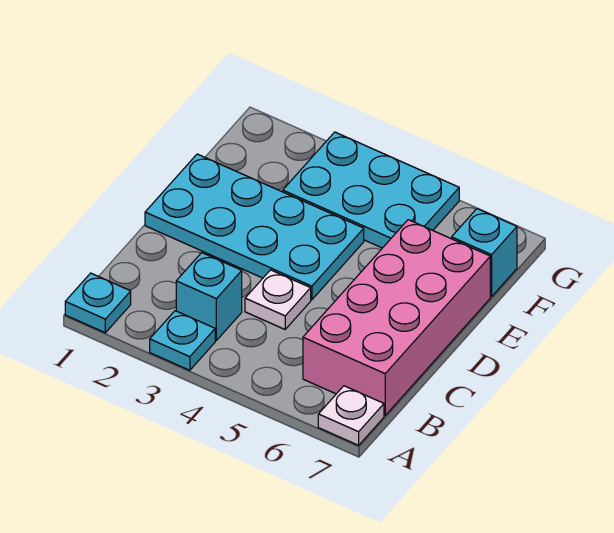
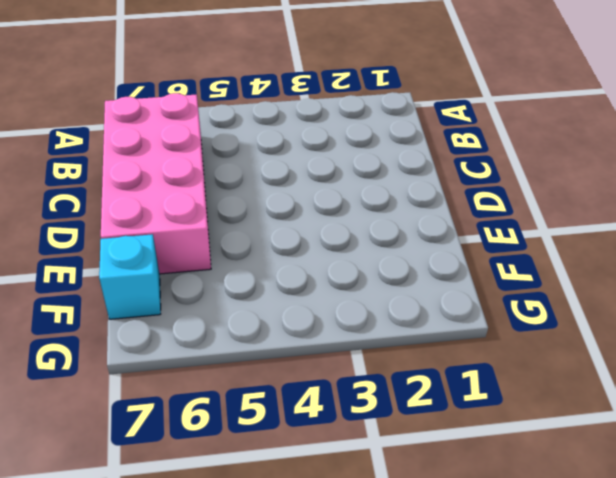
none -> cyan 1x1 plate [65,273,131,333]
none -> cyan 1x1 plate [150,311,215,370]

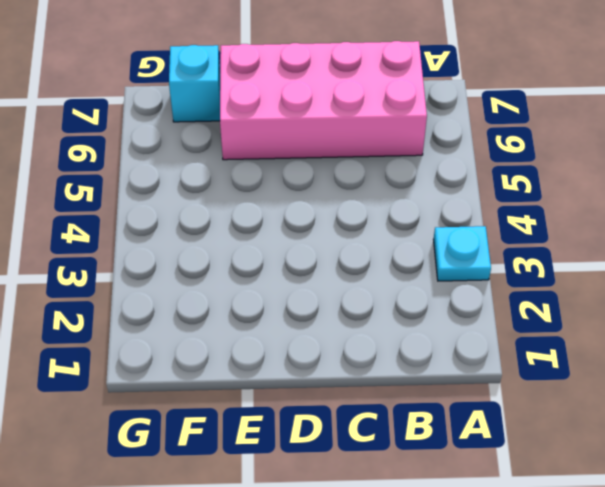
none -> cyan 1x1 plate [65,273,131,333]
none -> white 1x1 plate [318,386,384,445]

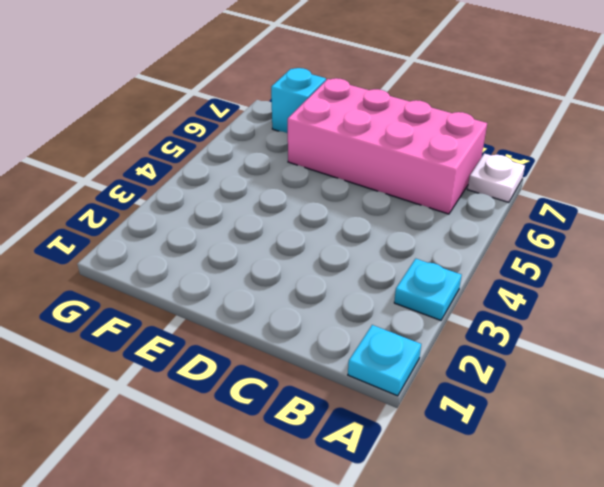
none -> cyan 1x1 brick [176,253,242,340]
none -> white 1x1 plate [245,270,311,329]

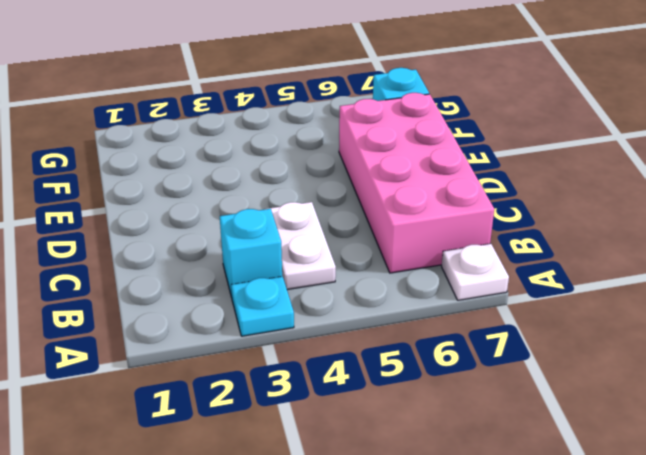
white 1x2 plate [267,202,336,290] -> white 1x1 plate [245,270,311,329]
none -> cyan 1x1 plate [65,273,131,333]
none -> cyan 2x4 plate [145,154,364,300]

